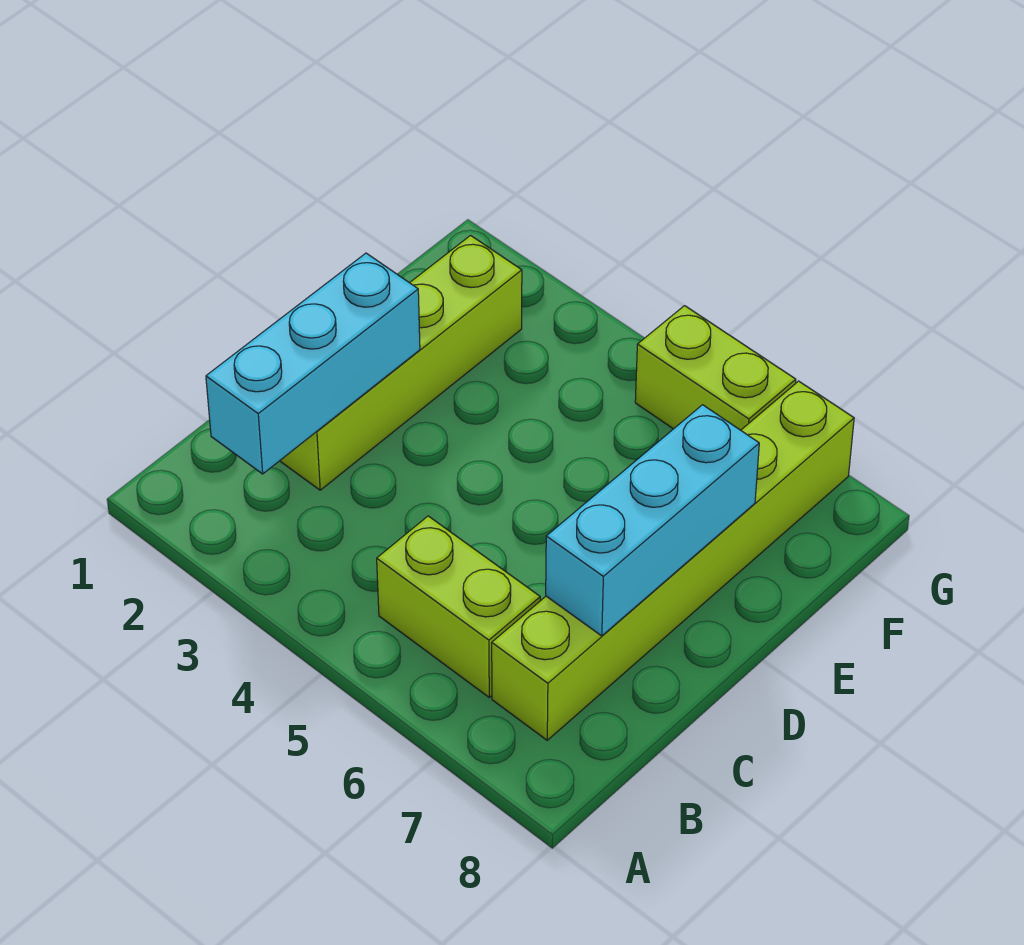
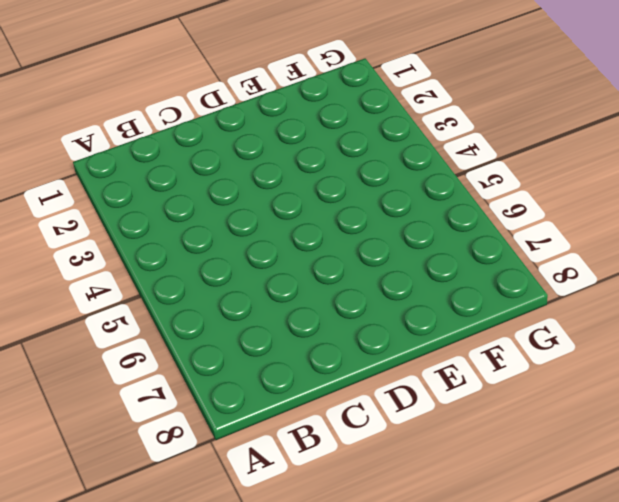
none -> lime 1x2 brick [377,516,540,697]
none -> lime 1x6 brick [492,381,854,740]

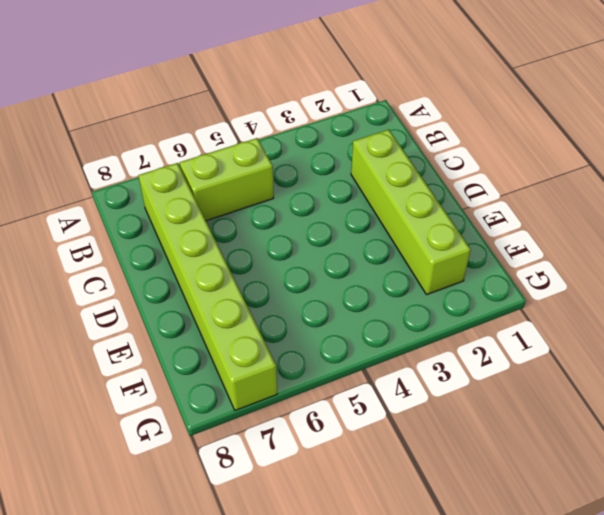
none -> lime 1x2 brick [635,306,796,430]
none -> cyan 1x3 brick [206,253,420,474]

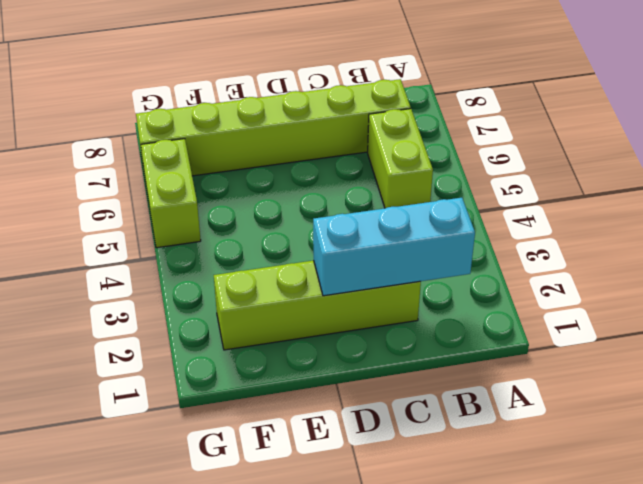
none -> cyan 1x3 brick [546,405,759,636]

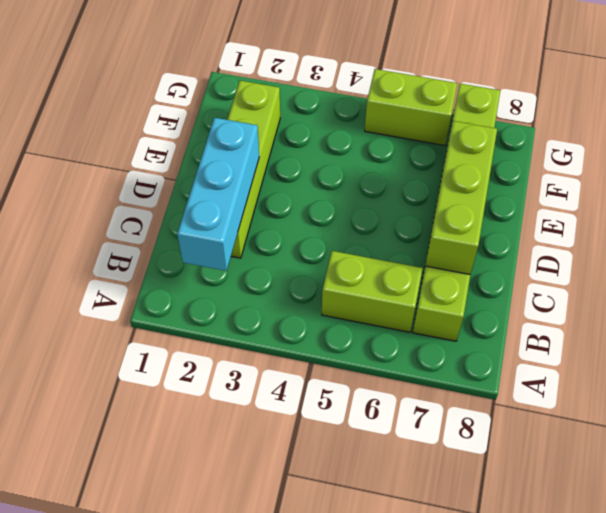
lime 1x3 brick [425,121,497,274] -> cyan 1x3 brick [546,405,759,636]

